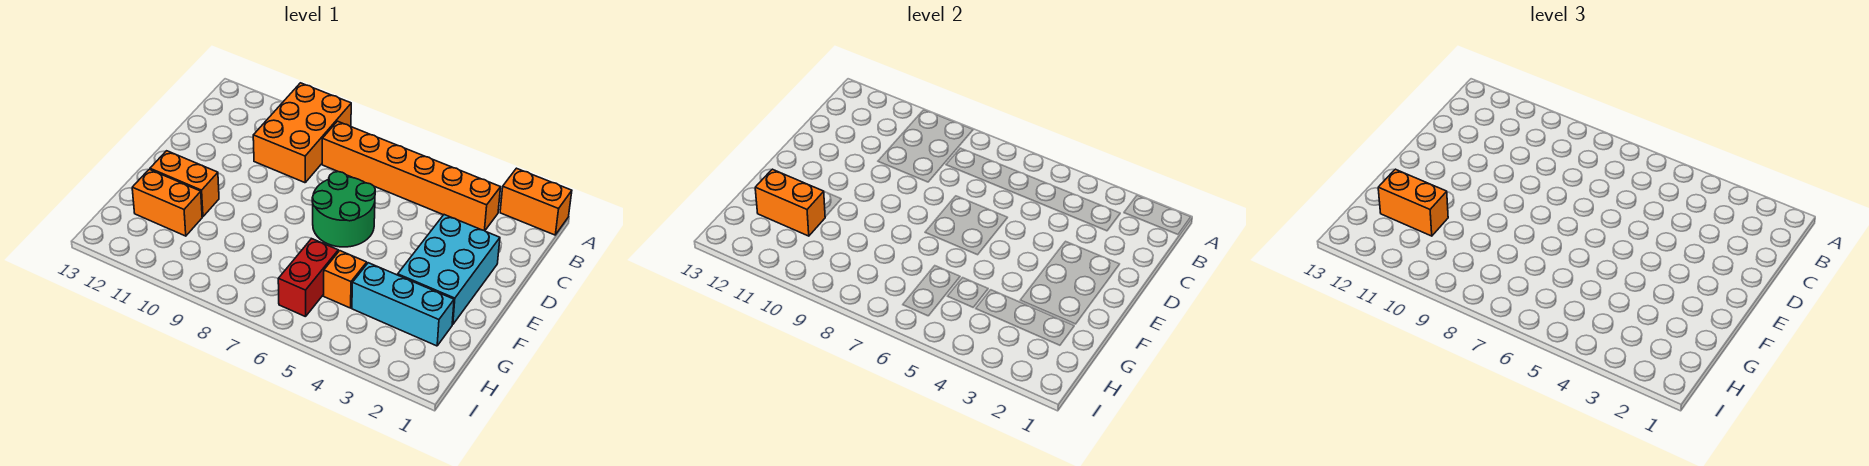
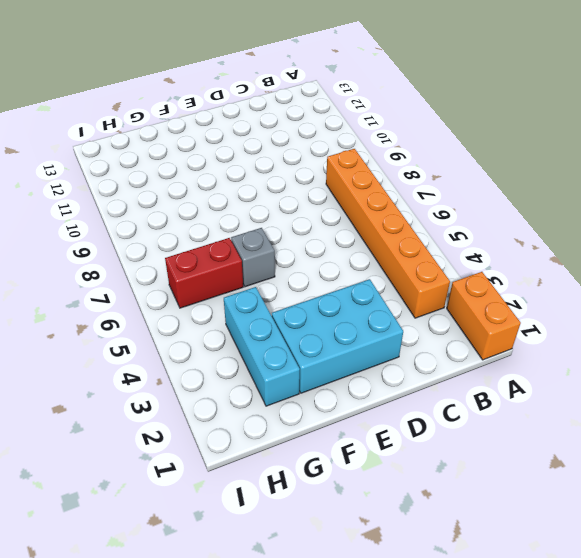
grey 1x1 brick [231,228,275,287] -> none
none -> orange 2x3 brick [253,83,351,183]
none -> green 2x2 round brick [312,172,375,247]
none -> orange 1x2 brick [150,151,219,217]

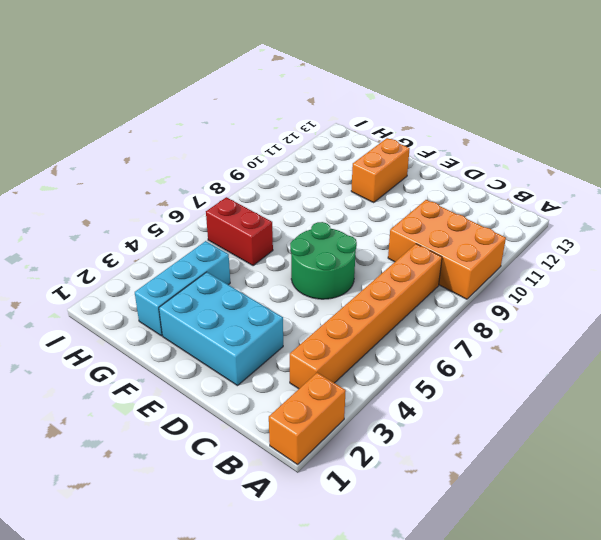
none -> orange 1x1 brick [324,251,367,308]
none -> orange 1x2 brick [132,169,202,236]
none -> orange 1x2 brick [755,169,825,236]

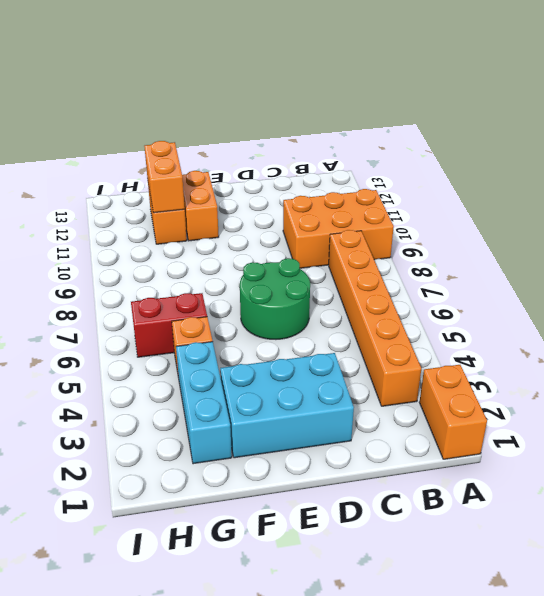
none -> orange 1x2 brick [1378,169,1448,236]

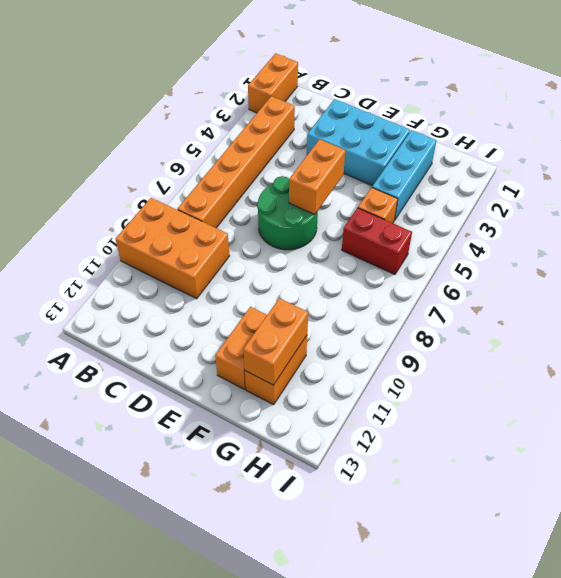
orange 1x2 brick [289,139,345,215] -> orange 1x2 brick moved to [1378,169,1448,236]

